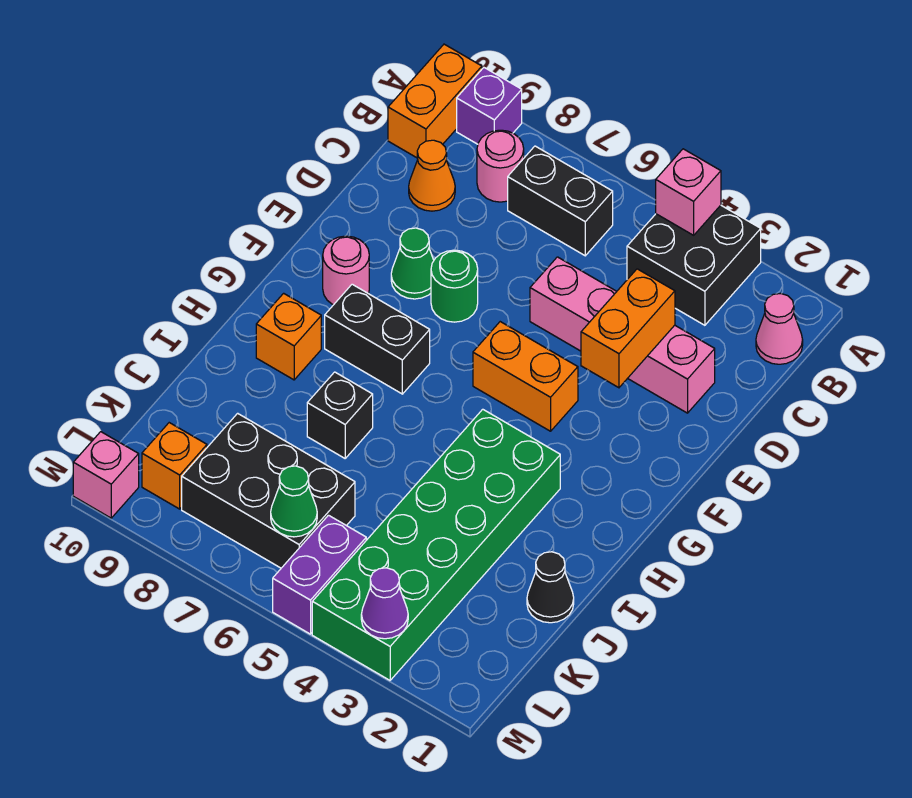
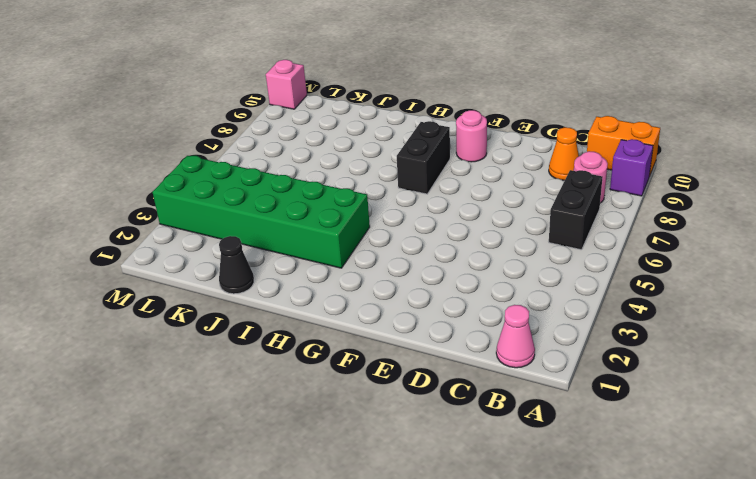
none -> black 2x2 brick [627,205,761,325]
none -> pink 1x4 brick [530,257,715,413]
none -> green 1x1 round brick [431,250,478,322]

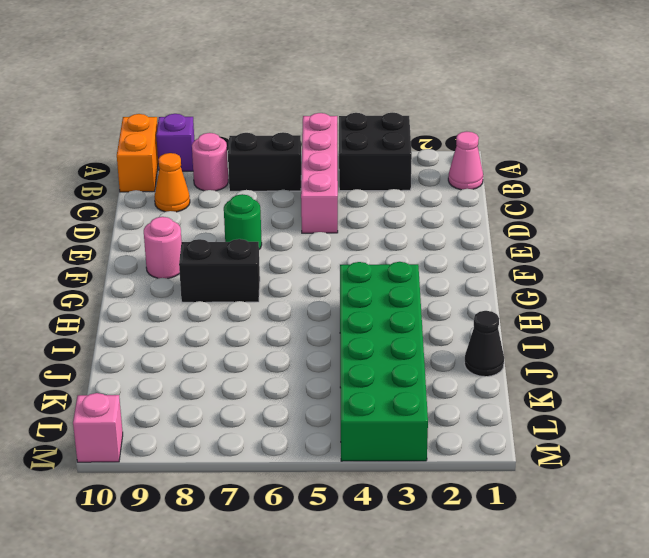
pink 1x4 brick [301,113,338,233] -> pink 1x4 brick turned to [530,257,715,413]
none -> green 1x1 cone [391,228,434,299]
none -> orange 1x2 brick [473,322,578,431]
none -> orange 1x1 brick [256,293,321,380]

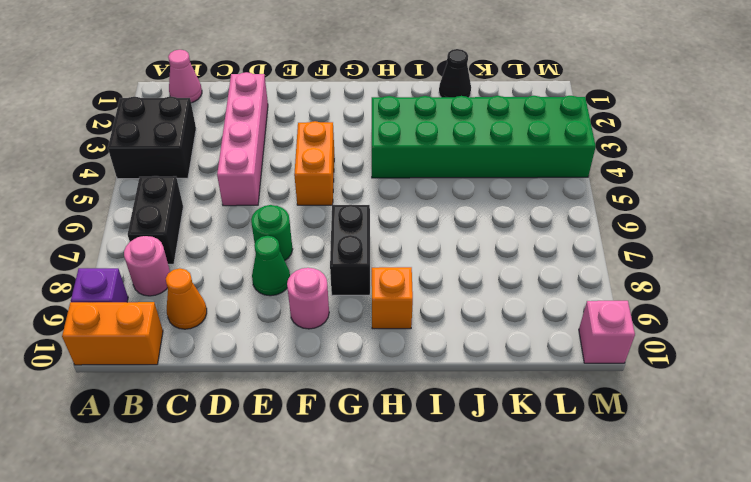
none -> black 1x1 brick [307,372,373,458]
none -> black 2x3 brick [182,413,355,568]
none -> purple 1x2 brick [273,515,366,634]

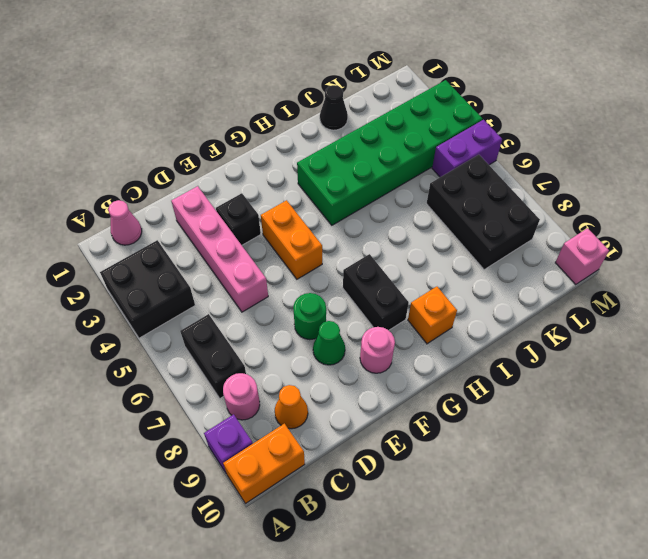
black 1x1 brick [216,193,261,245] -> black 1x1 brick moved to [307,372,373,458]
none -> orange 1x1 brick [142,423,207,509]
none -> pink 1x1 brick [656,149,721,235]
none -> orange 1x2 brick [581,269,675,388]

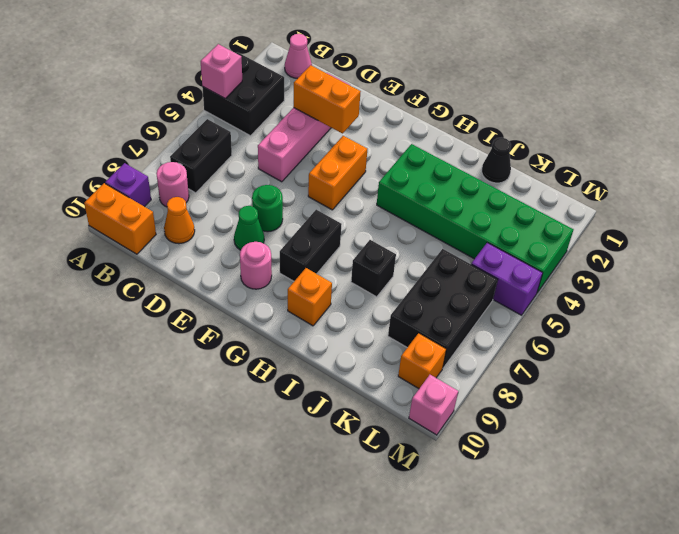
none -> green 1x1 cone [271,466,317,537]
none -> purple 1x1 cone [361,568,408,639]

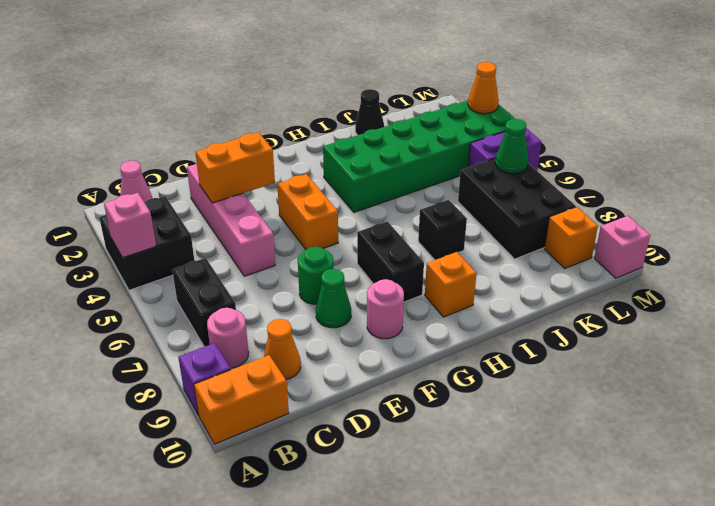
orange 1x1 cone [468,62,499,114] -> purple 1x1 cone [361,568,408,639]

